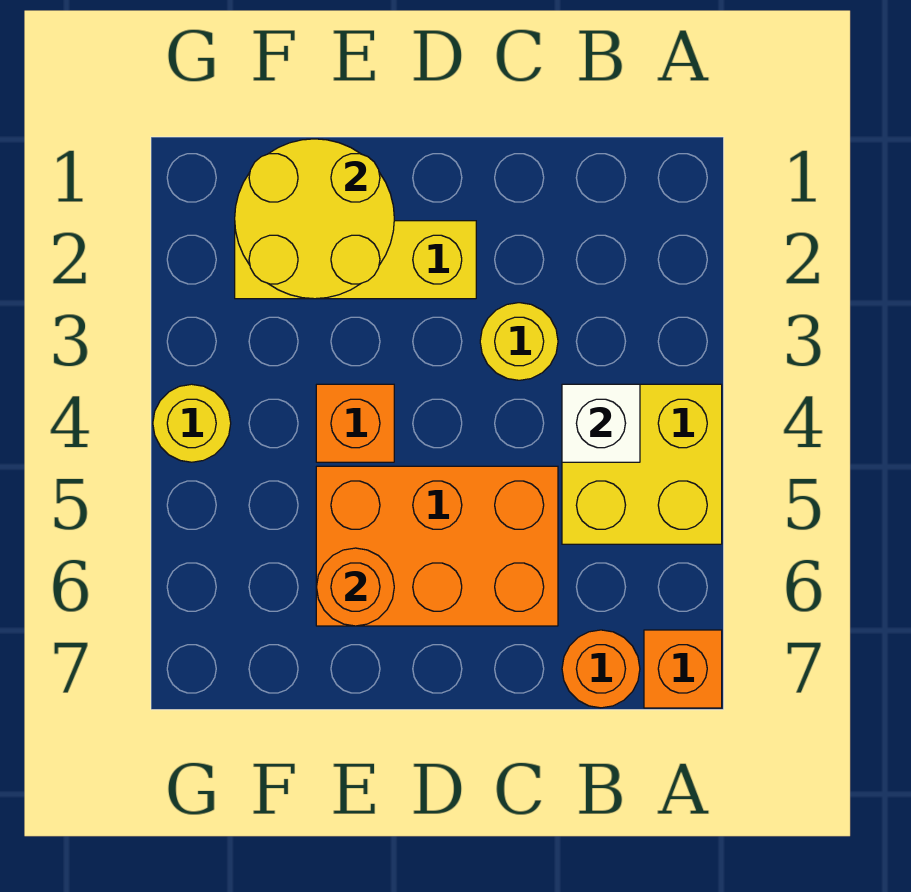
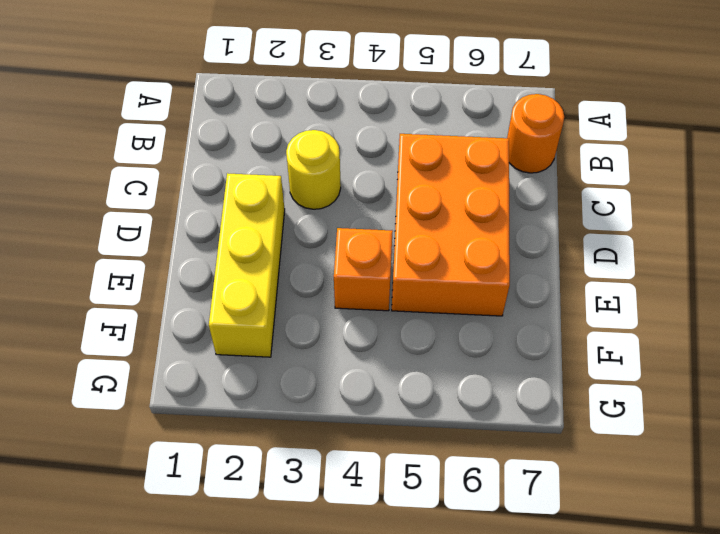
none -> yellow 2x2 brick [562,384,722,544]
none -> orange 1x1 brick [644,630,722,708]

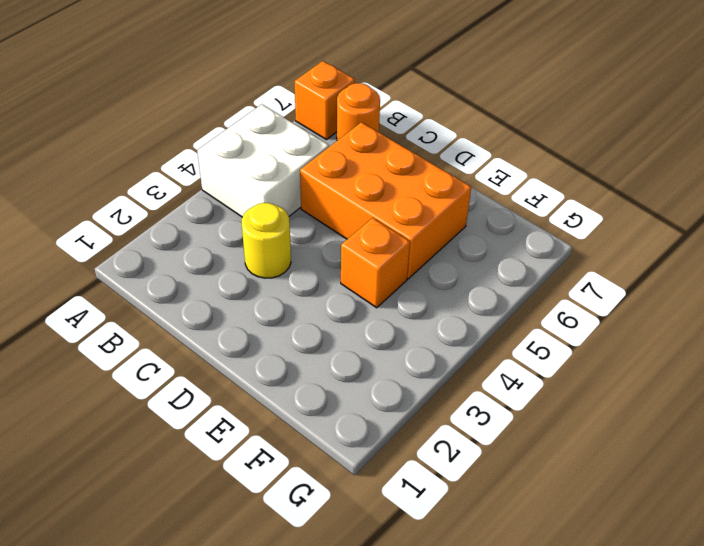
white 2x2 brick [197,104,329,217] -> yellow 2x2 brick [562,384,722,544]
none -> yellow 1x3 brick [235,221,476,299]
none -> yellow 1x1 round brick [153,384,231,462]

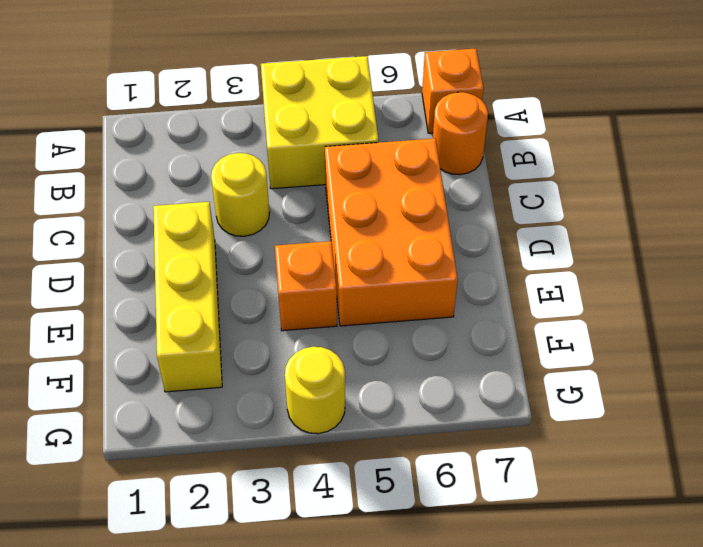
none -> white 1x1 brick [562,384,640,462]
none -> yellow 2x2 round brick [235,139,394,299]

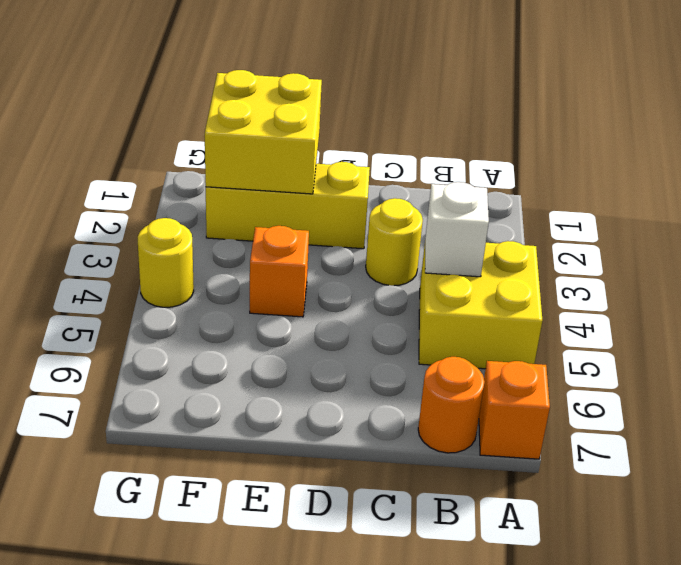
yellow 2x2 brick [205,70,322,194] -> yellow 2x2 round brick [235,139,394,299]
none -> orange 2x3 brick [316,466,558,626]
none -> orange 1x1 round brick [317,548,394,626]

